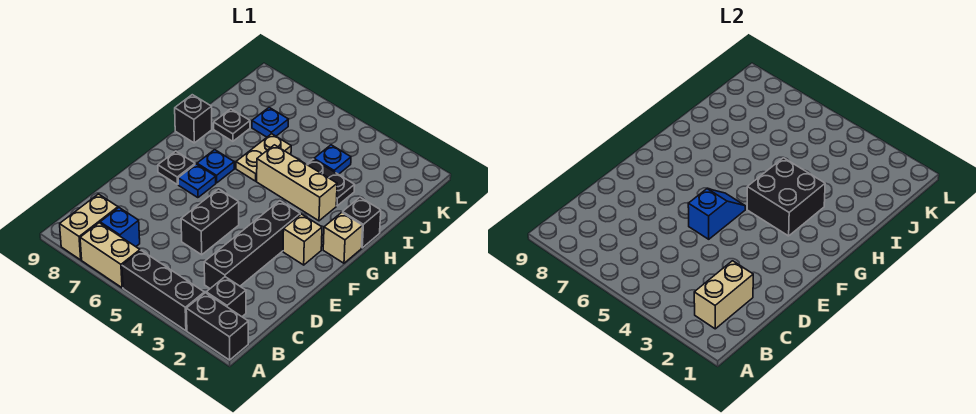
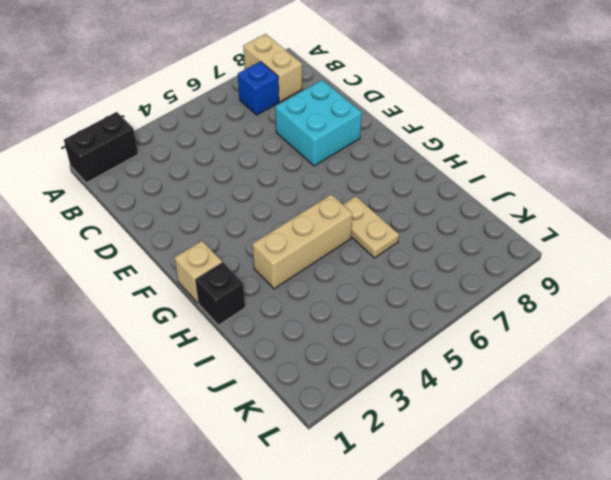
cyan 2x2 brick [275,80,362,166] -> none
none -> black 1x3 brick [122,251,204,331]
none -> tan 1x2 brick [80,223,140,288]
none -> black 1x1 brick [206,277,246,317]

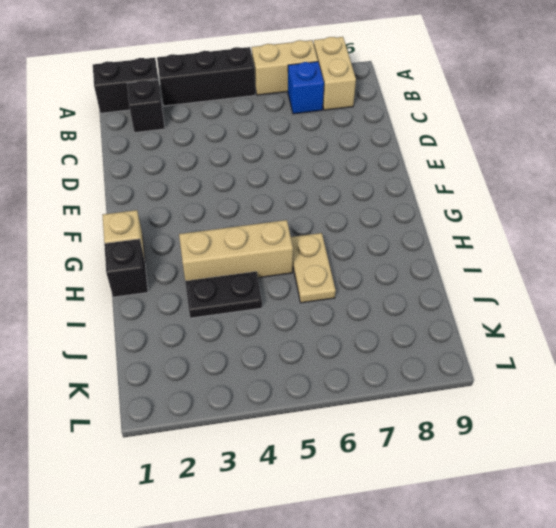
none -> black 1x4 brick [204,201,300,288]
none -> black 1x2 brick [181,189,239,255]
none -> tan 1x1 brick [283,214,322,265]

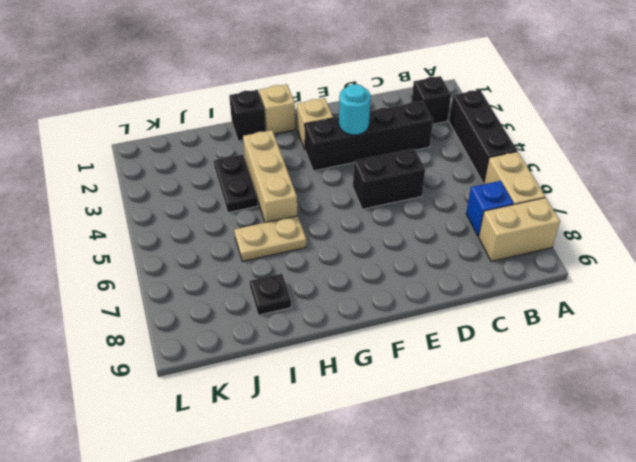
cyan 1x1 round brick [339,84,371,135] -> none
none -> black 1x2 brick [186,293,248,360]
none -> blue 1x1 plate [178,164,216,198]
none -> black 1x1 plate [158,151,195,185]

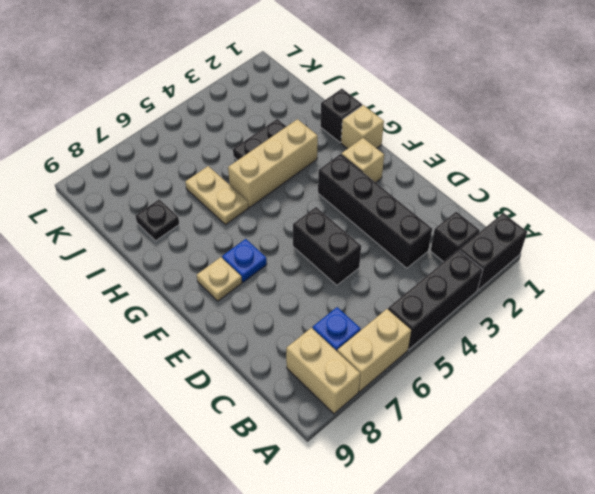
tan 1x1 plate [197,257,242,301] -> black 1x1 plate [158,151,195,185]
none -> blue 1x1 plate [197,150,234,183]
none -> black 1x1 brick [175,95,212,143]
none -> blue 1x1 plate [314,145,351,174]

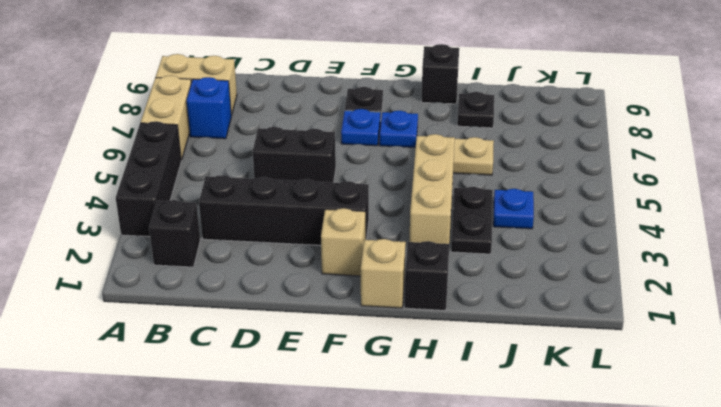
none -> black 1x2 brick [186,293,248,360]
none -> blue 1x1 plate [252,108,289,137]
none -> tan 1x2 brick [694,261,753,329]

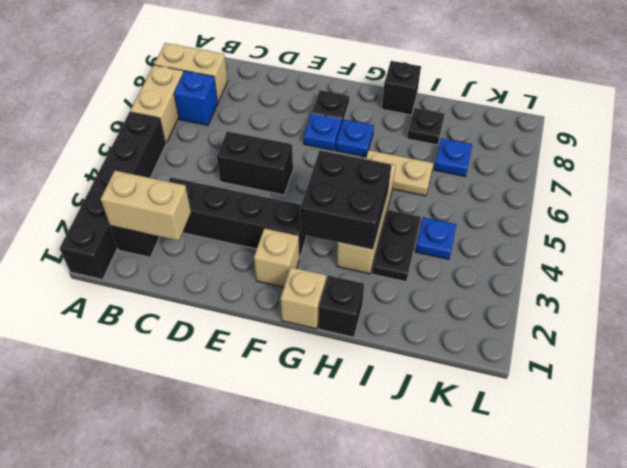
none -> blue 1x2 slope [688,189,745,239]

